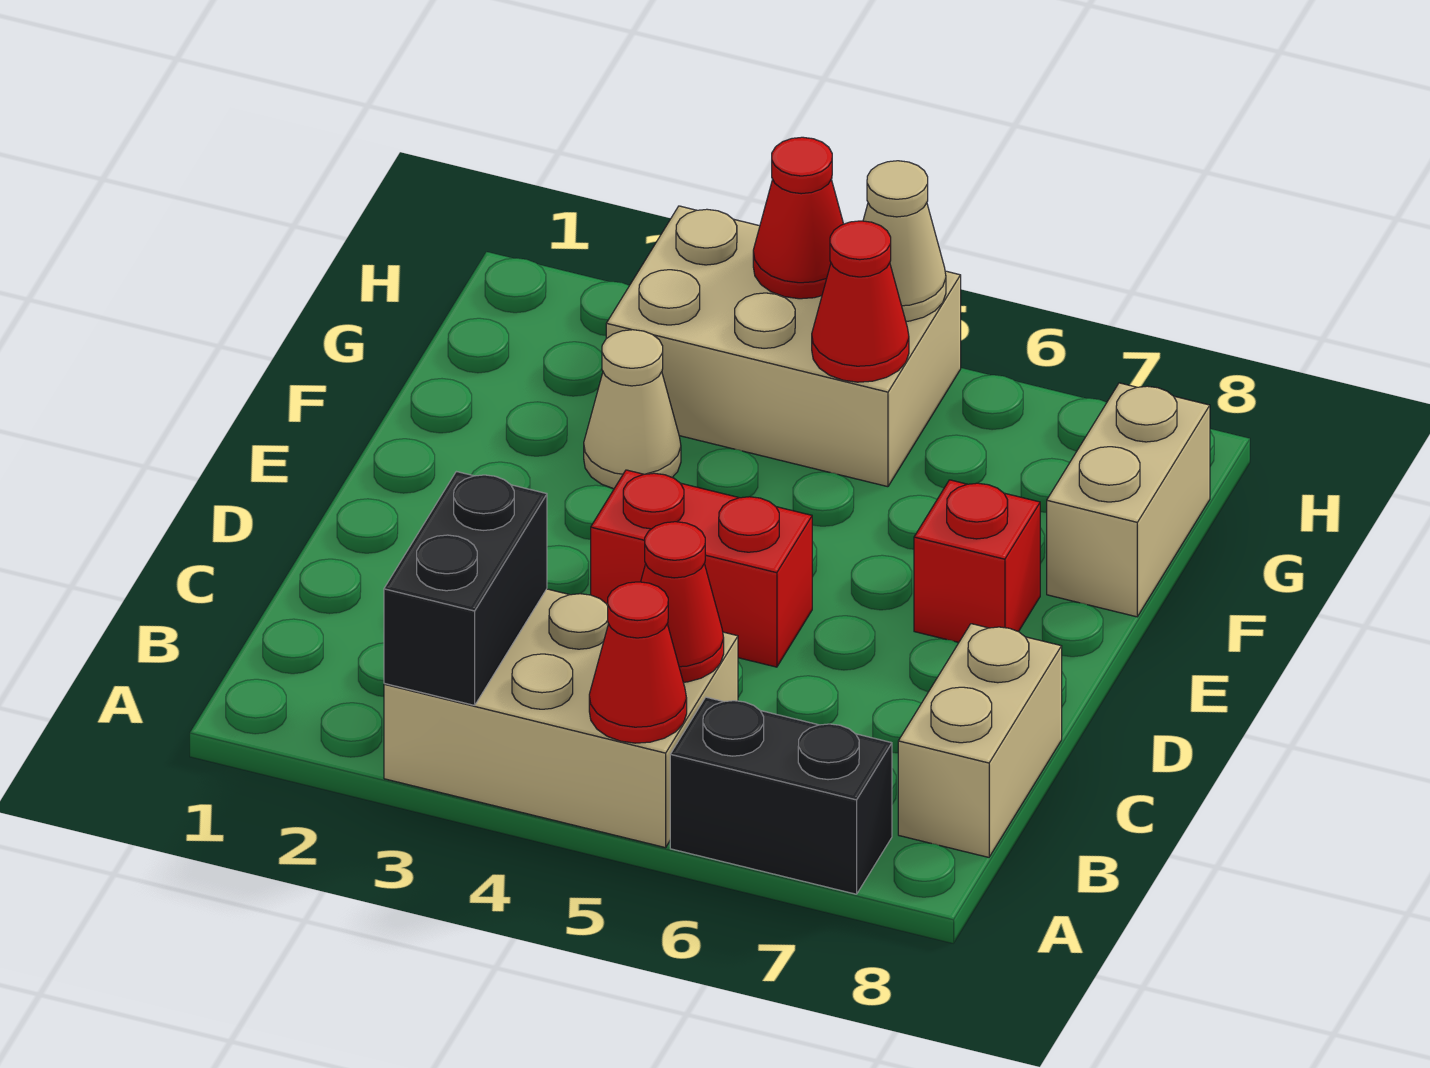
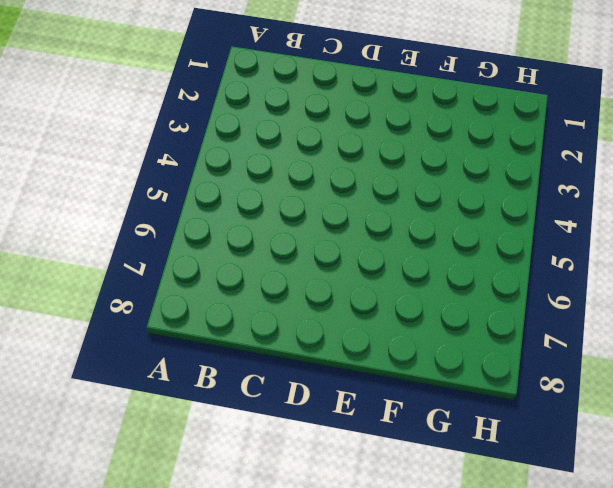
none -> tan 2x3 brick [384,589,738,848]
none -> black 1x2 brick [670,697,892,894]
none -> tan 1x2 brick [898,624,1062,857]

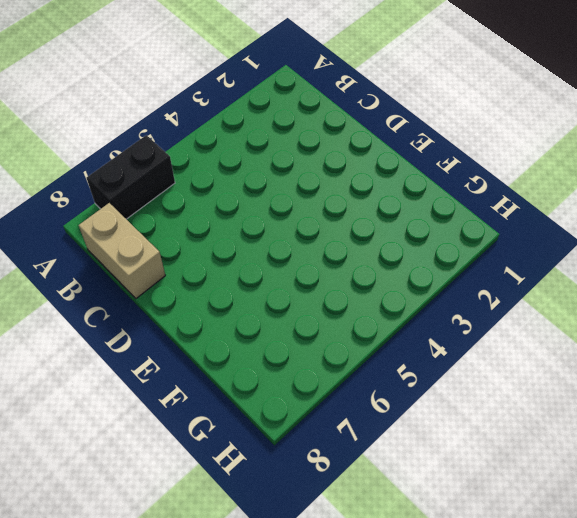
none -> tan 2x3 brick [384,589,738,848]
none -> red 1x2 brick [591,470,812,667]
none -> red 1x1 brick [914,480,1040,642]

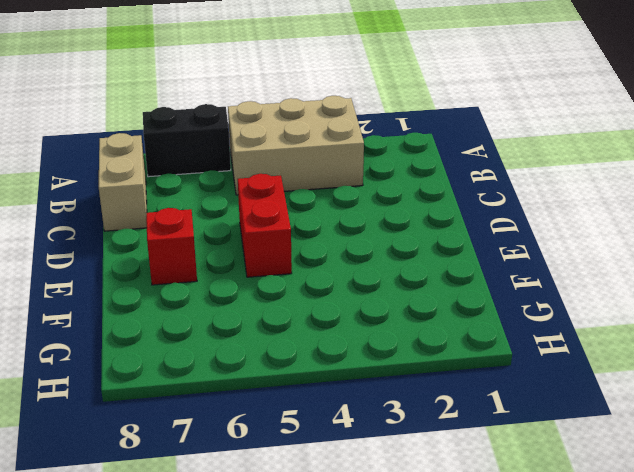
red 1x2 brick [238,174,292,277] -> red 1x2 brick turned to [591,470,812,667]
none -> tan 1x1 cone [584,330,681,489]
none -> tan 1x2 brick [1047,383,1210,617]
none -> tan 2x3 brick [606,206,961,487]

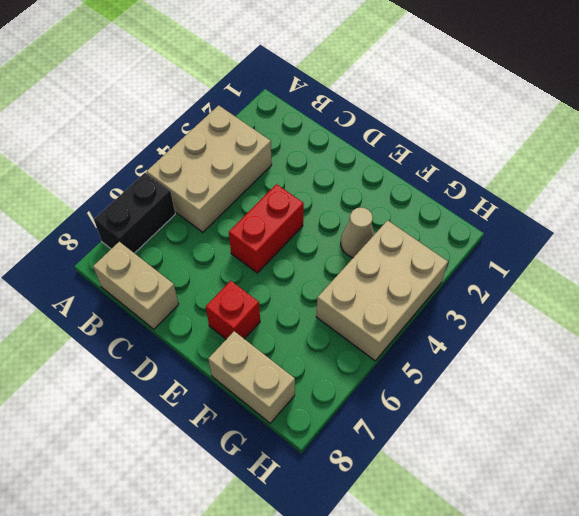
none -> black 1x2 brick [384,472,547,705]
none -> red 1x1 cone [589,582,687,743]
none -> red 1x1 cone [641,522,724,682]

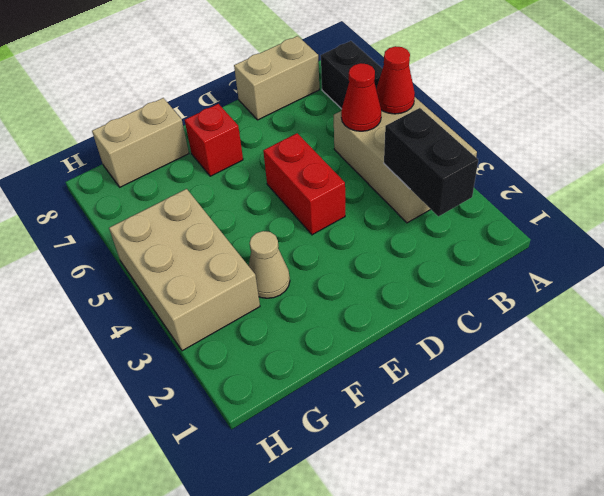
black 1x2 brick [384,108,478,216] -> black 1x2 brick turned to [384,472,547,705]
none -> red 1x1 cone [812,221,909,382]
none -> red 1x1 cone [753,137,843,299]
none -> tan 1x1 cone [863,161,946,321]

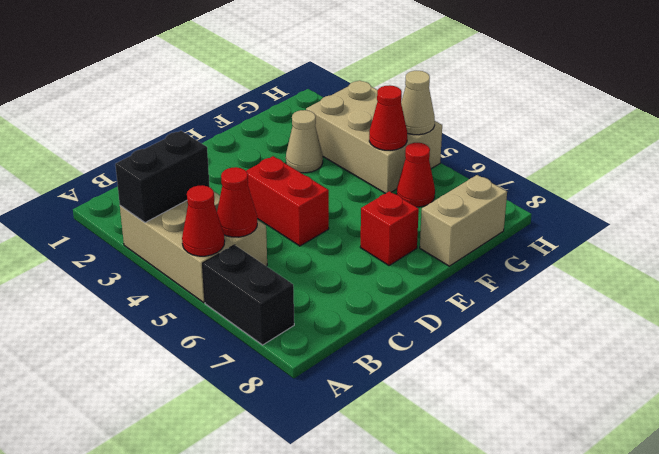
red 1x1 cone [397,143,435,207] -> red 1x1 cone moved to [753,137,843,299]
none -> tan 1x2 brick [898,624,1062,857]

